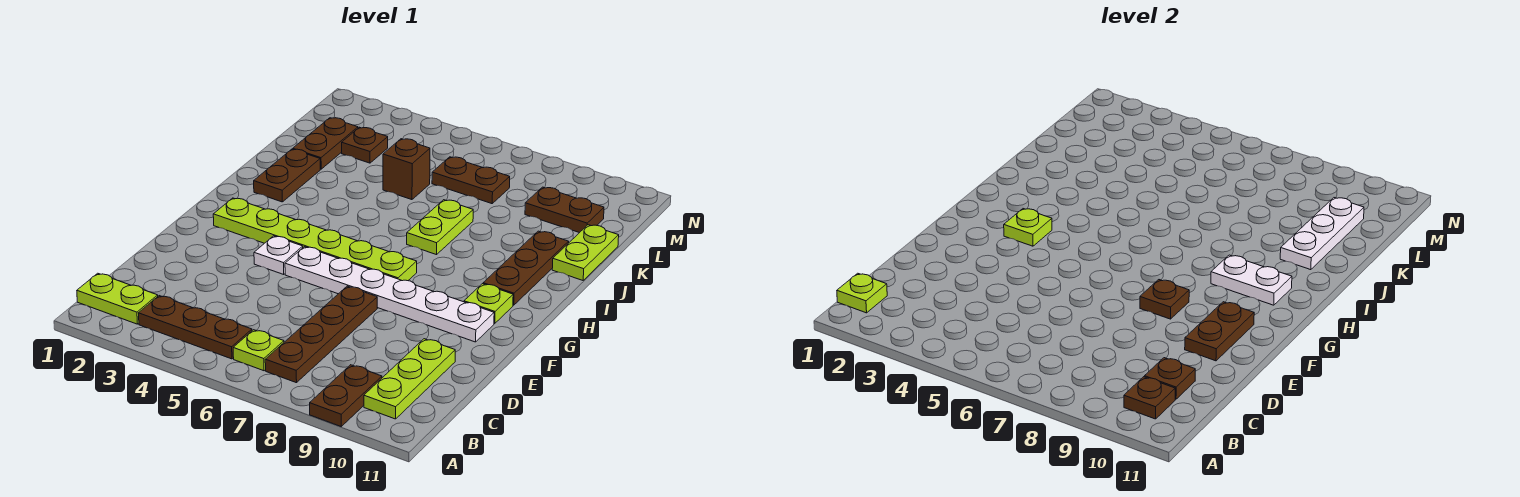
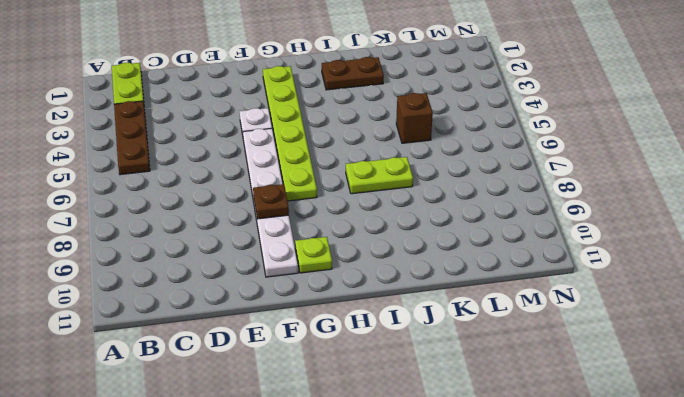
none -> brown 1x2 plate [310,365,382,426]
none -> lime 1x1 plate [233,330,284,371]
none -> brown 1x4 plate [265,286,377,383]

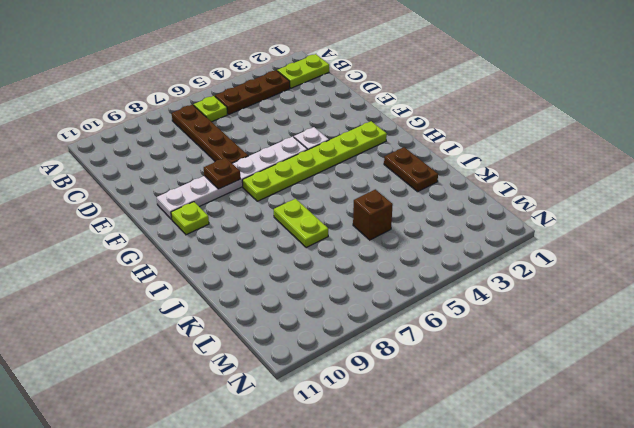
none -> brown 1x2 plate [310,365,382,426]
none -> lime 1x3 plate [364,339,455,419]
none -> brown 1x3 plate [483,231,569,305]

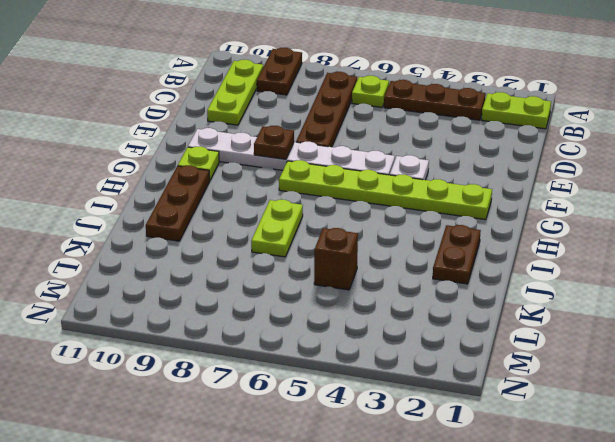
none -> lime 1x2 plate [552,225,619,280]
none -> brown 1x2 plate [293,118,358,169]
none -> brown 1x1 plate [342,127,388,163]

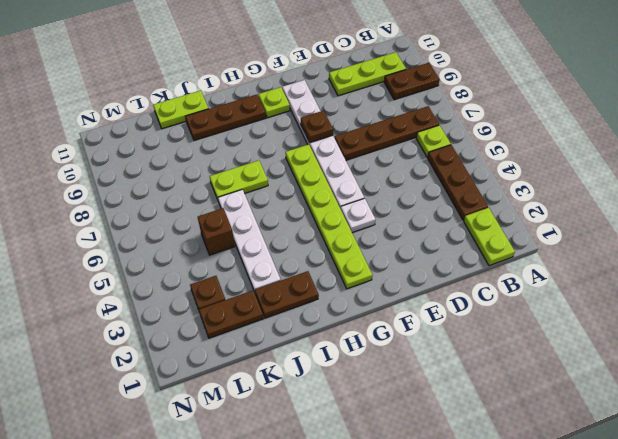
white 1x4 plate [218,189,281,292] -> none
none -> brown 1x2 plate [432,157,510,204]
none -> brown 1x2 plate [525,187,604,233]
none -> lime 1x1 plate [837,273,887,313]

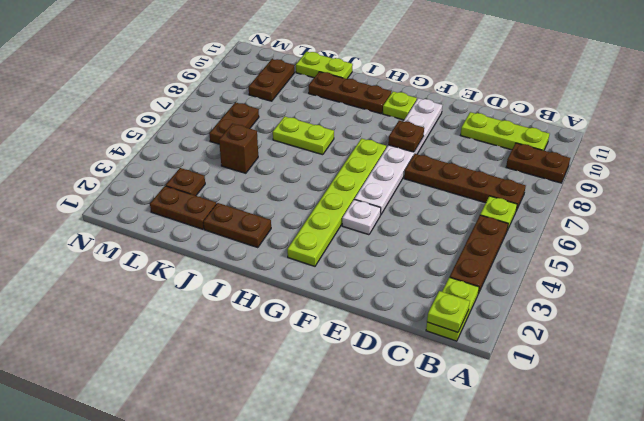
none -> brown 1x1 plate [1124,377,1175,419]
none -> brown 1x1 plate [1145,358,1195,399]
none -> brown 1x2 plate [1185,302,1254,361]

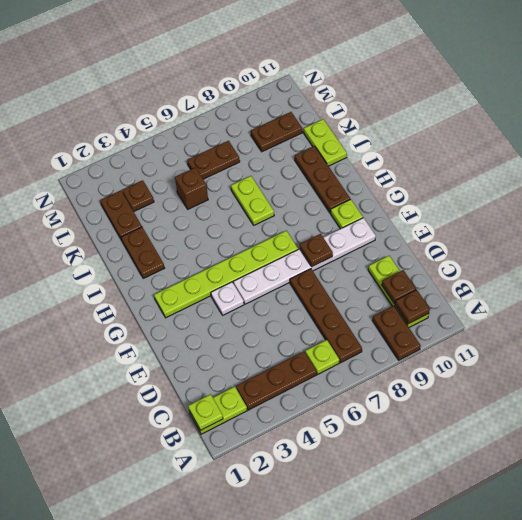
none -> brown 1x2 plate [1185,302,1254,361]
none -> lime 1x1 plate [1004,209,1052,246]
none -> white 1x2 plate [1211,255,1292,305]

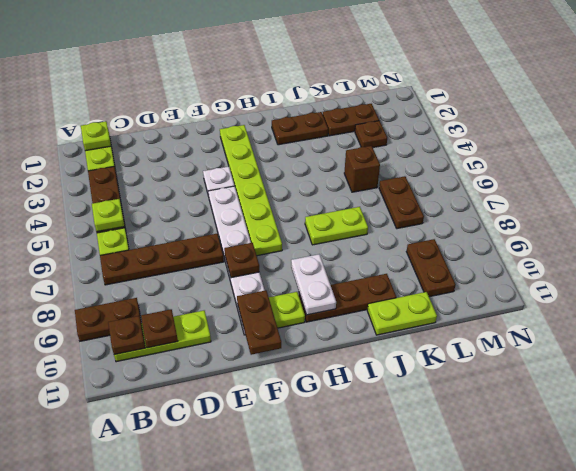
lime 1x1 plate [92,199,125,232] -> lime 1x1 plate moved to [1004,209,1052,246]
brown 1x2 plate [237,290,281,355] -> brown 1x2 plate turned to [1185,302,1254,361]
none -> white 1x3 plate [1280,198,1364,270]

